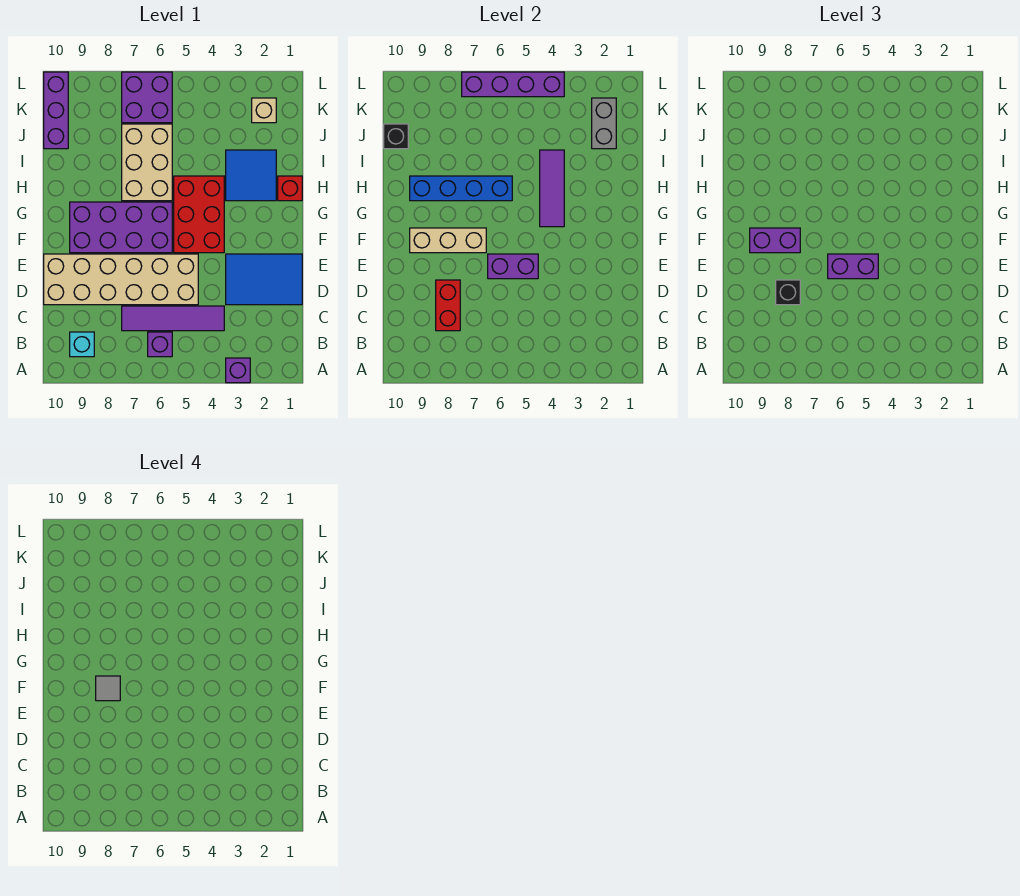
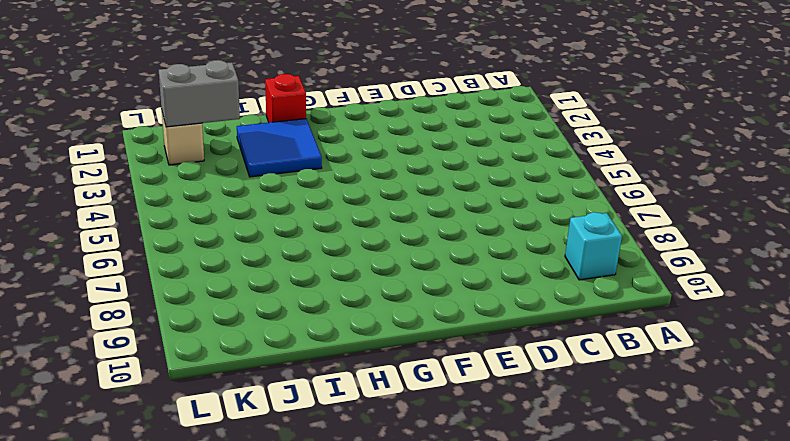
none -> purple 1x1 brick [226,358,250,383]
none -> purple 1x1 brick [148,332,172,357]
none -> purple 1x4 tile [122,306,224,331]

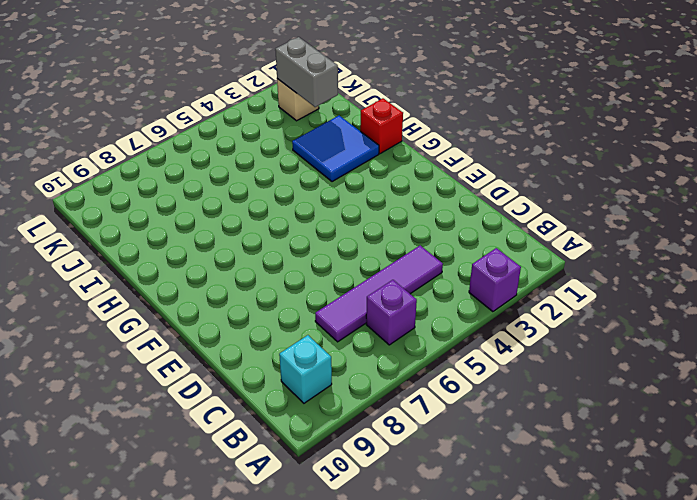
none -> blue 2x3 tile [226,254,302,305]
none -> tan 2x6 brick [44,254,198,305]
none -> red 2x3 brick [174,176,224,253]

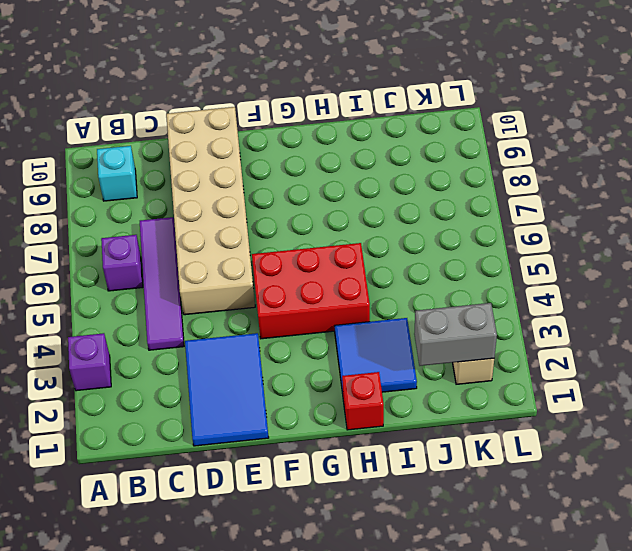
none -> purple 2x4 brick [70,202,172,253]
none -> tan 2x3 brick [122,124,172,201]
none -> purple 1x3 brick [44,72,68,149]

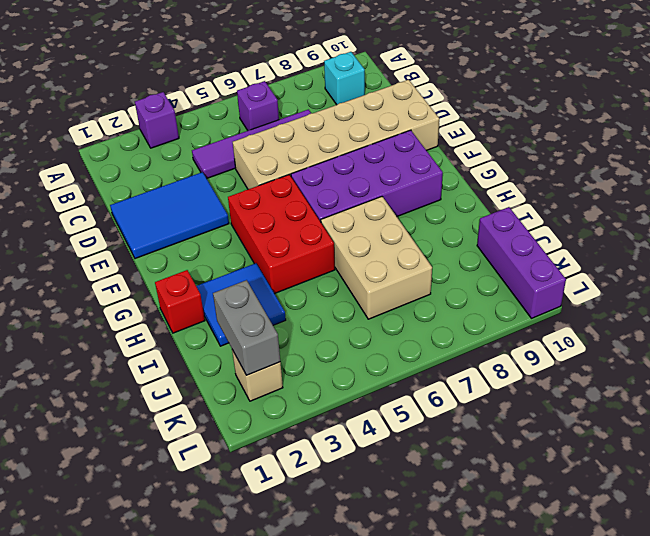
none -> purple 2x2 brick [122,72,172,123]
none -> red 1x2 brick [436,280,460,331]
none -> purple 1x2 brick [488,254,538,279]

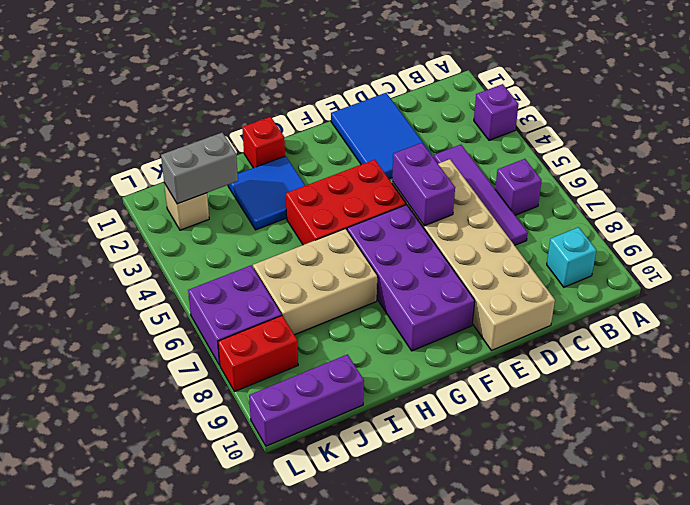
red 1x2 brick [218,316,298,392] -> red 1x2 brick moved to [436,280,460,331]
none -> tan 1x3 brick [410,228,486,253]
none -> purple 1x3 tile [540,150,564,227]
none -> blue 1x4 brick [410,176,512,201]

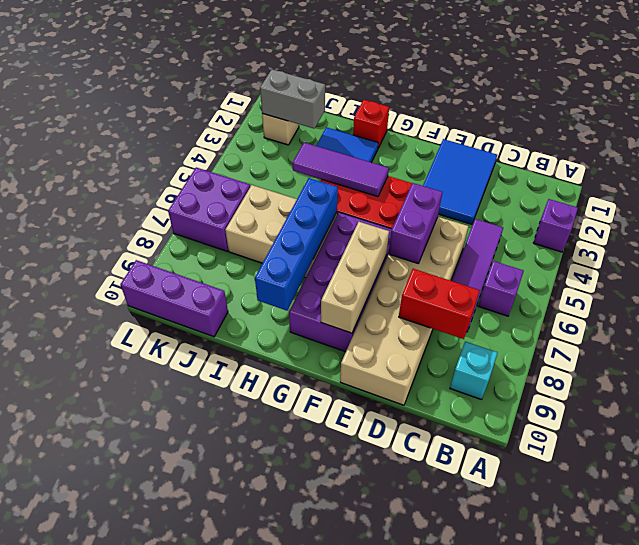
none -> black 1x1 brick [384,124,408,149]
none -> purple 1x4 brick [462,72,564,97]
none -> black 1x1 brick [776,280,800,305]

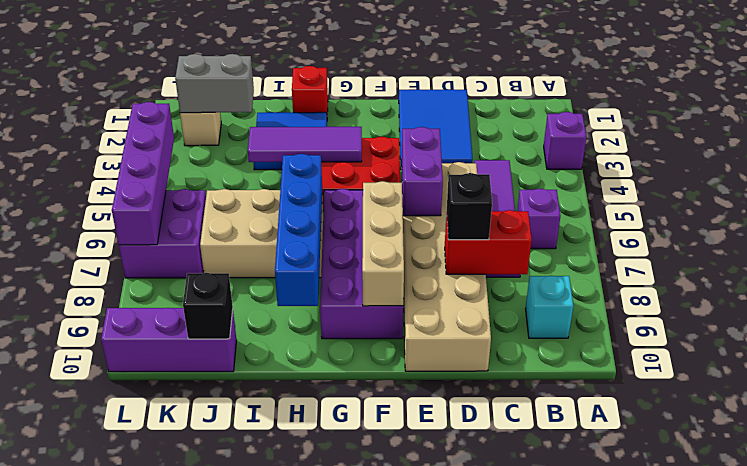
none -> purple 1x2 brick [828,254,878,279]
none -> purple 1x2 brick [750,228,800,253]
none -> grey 1x1 tile [96,676,120,701]

